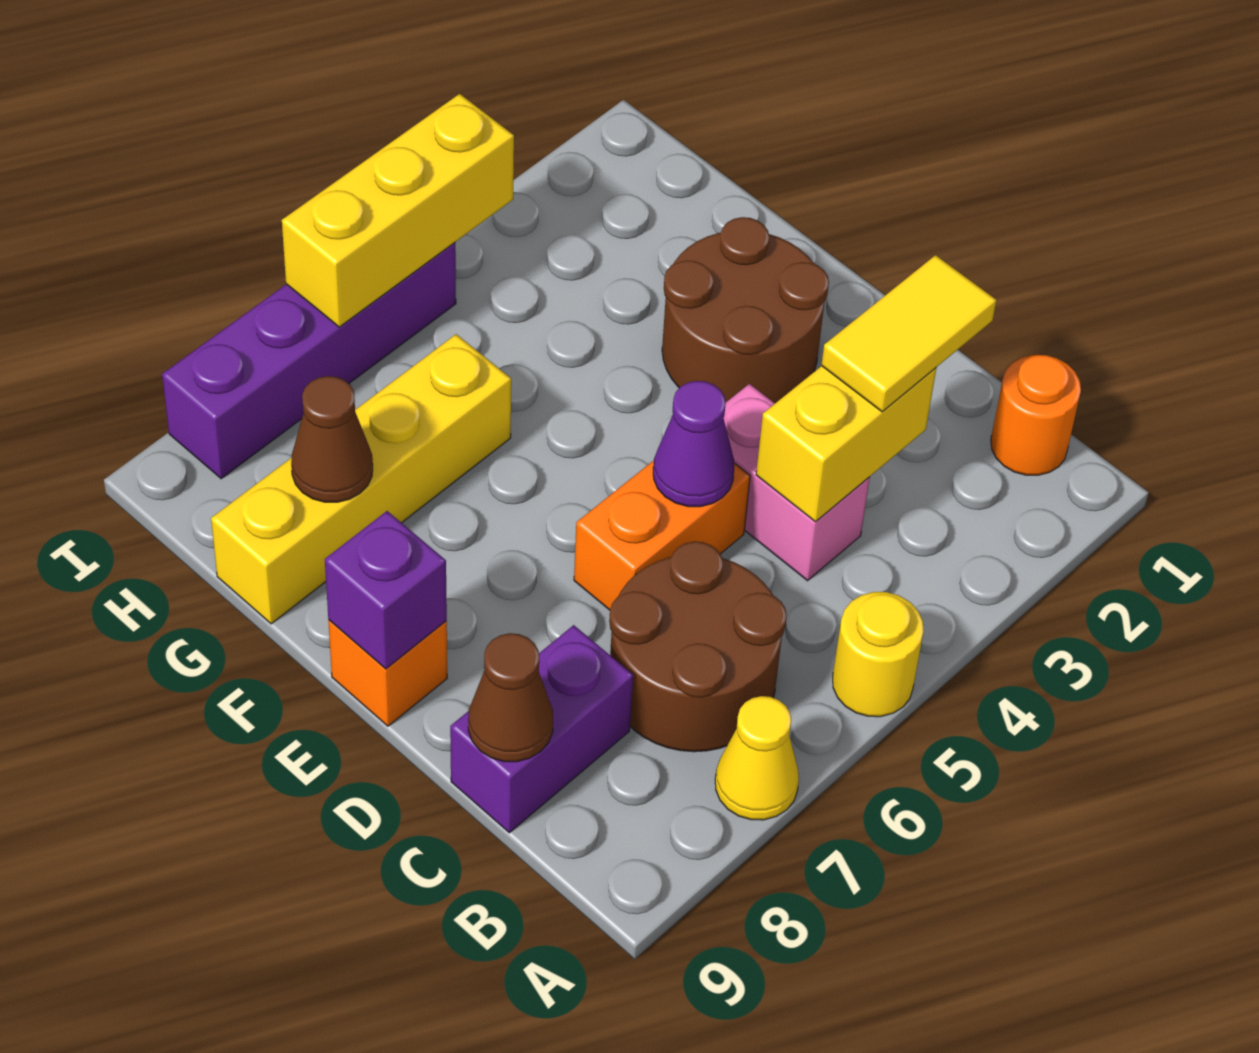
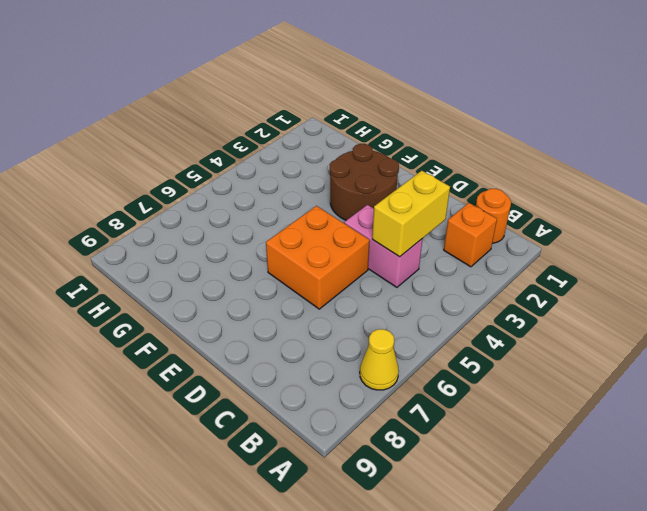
orange 1x1 brick [444,203,497,267] -> orange 1x1 brick moved to [328,620,447,726]
orange 2x2 brick [266,206,370,309] -> orange 1x2 brick [574,460,750,610]
none -> yellow 1x1 round brick [833,592,924,717]
none -> brown 2x2 round brick [609,541,786,752]
none -> purple 1x2 brick [450,625,633,833]

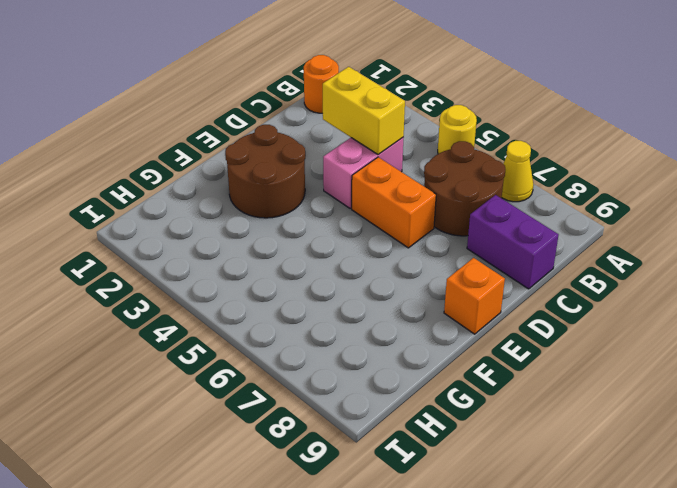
none -> yellow 1x4 brick [211,334,511,624]
none -> purple 1x4 brick [162,243,456,479]
none -> brown 1x1 cone [468,633,553,762]

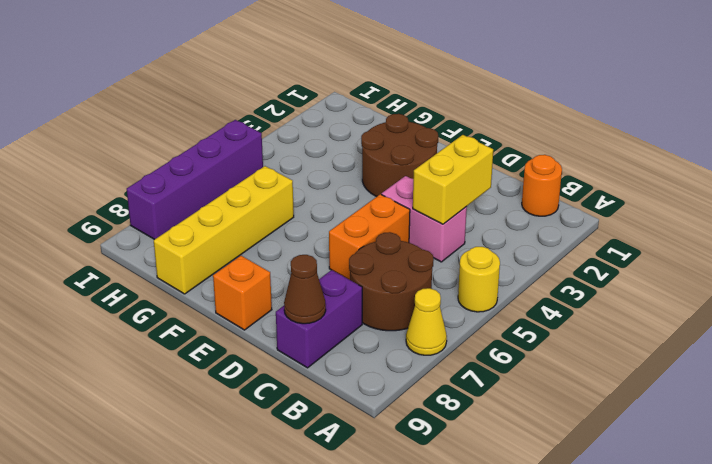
none -> purple 1x1 cone [653,381,734,507]
none -> purple 1x1 brick [325,511,447,669]
none -> brown 1x1 cone [291,376,373,502]

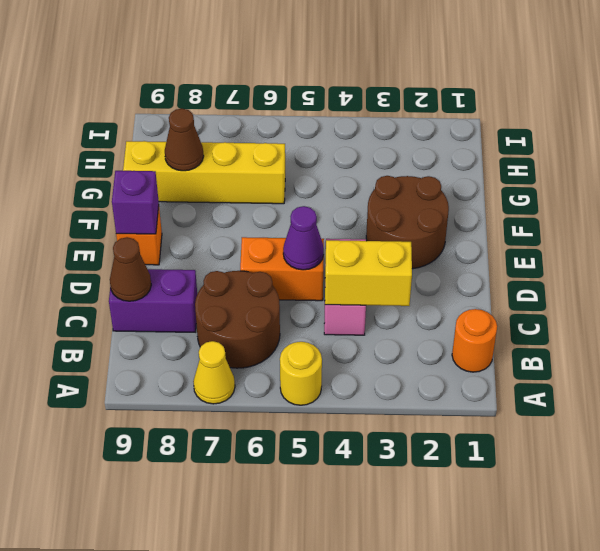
none -> purple 1x4 brick [162,243,456,479]
none -> yellow 1x3 brick [282,94,514,327]
none -> yellow 1x2 tile [821,255,996,412]

